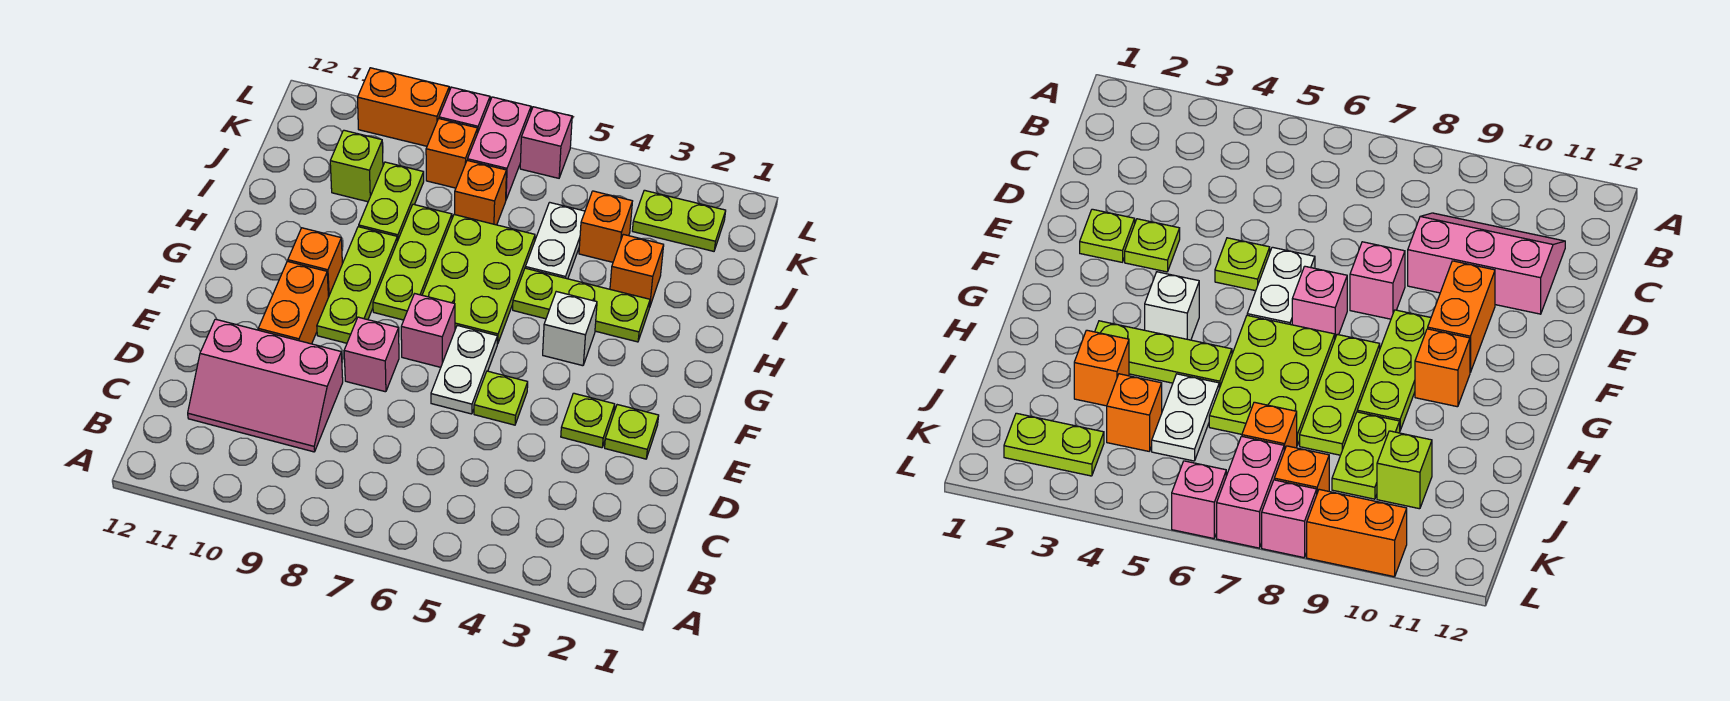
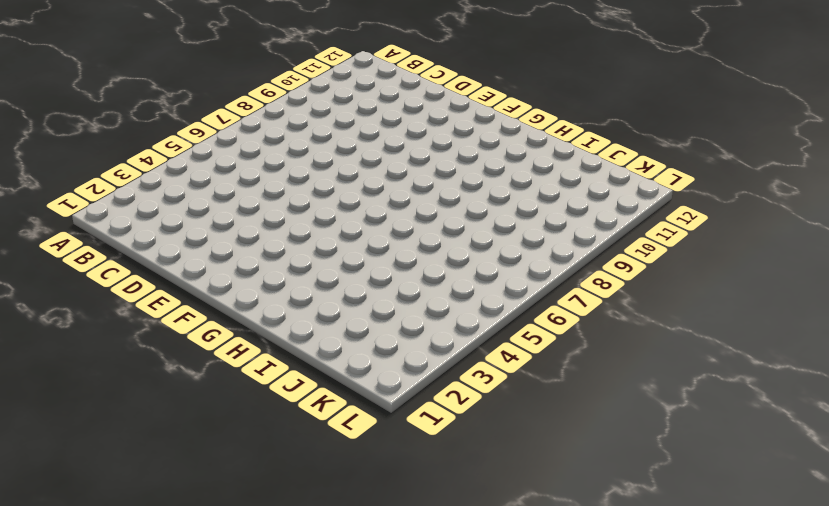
none -> pink 2x3 slope [188,319,343,452]
none -> lime 1x1 plate [605,405,659,459]
none -> lime 1x1 plate [561,393,615,448]

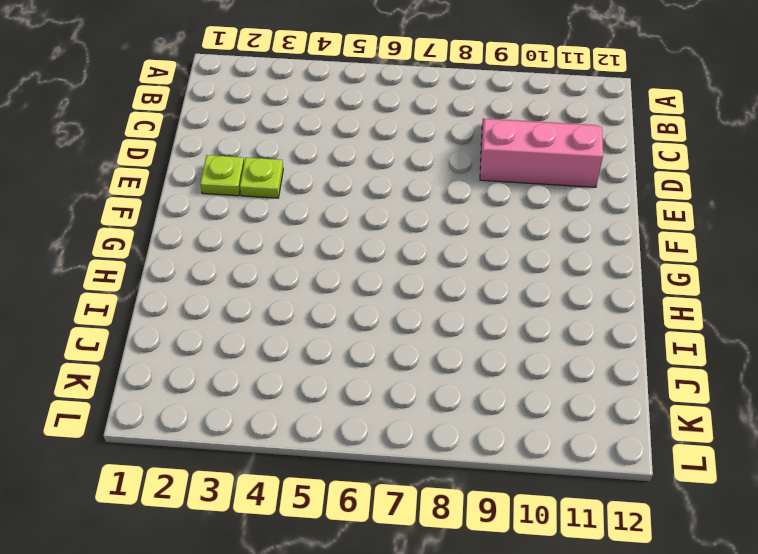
none -> lime 1x1 plate [474,371,528,425]
none -> white 1x2 plate [431,325,498,414]
none -> pink 1x1 brick [344,317,399,392]

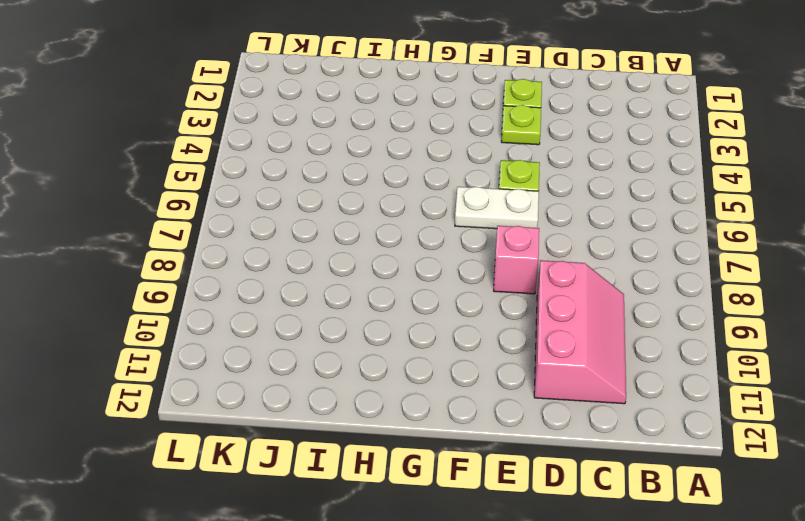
none -> orange 1x2 brick [258,261,329,344]
none -> pink 1x1 brick [401,294,455,367]
none -> lime 1x3 plate [317,227,397,343]

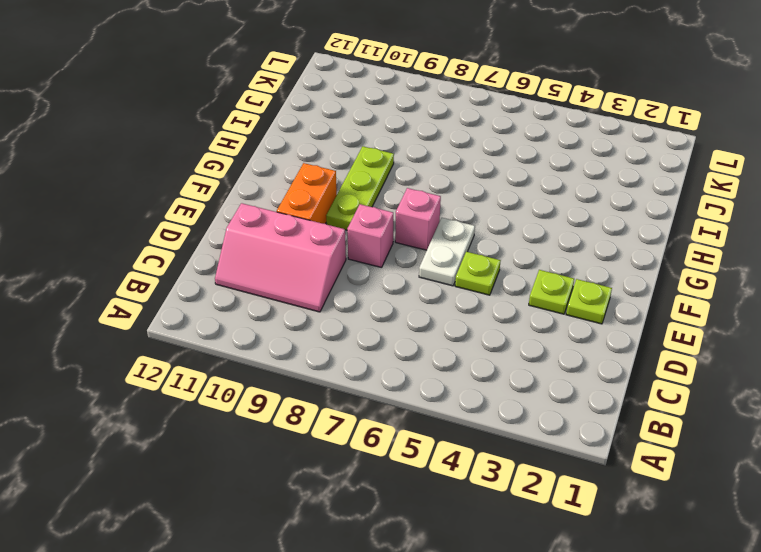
none -> white 1x1 brick [543,292,597,366]
none -> lime 2x3 plate [422,215,535,344]
none -> lime 1x3 plate [373,204,452,320]

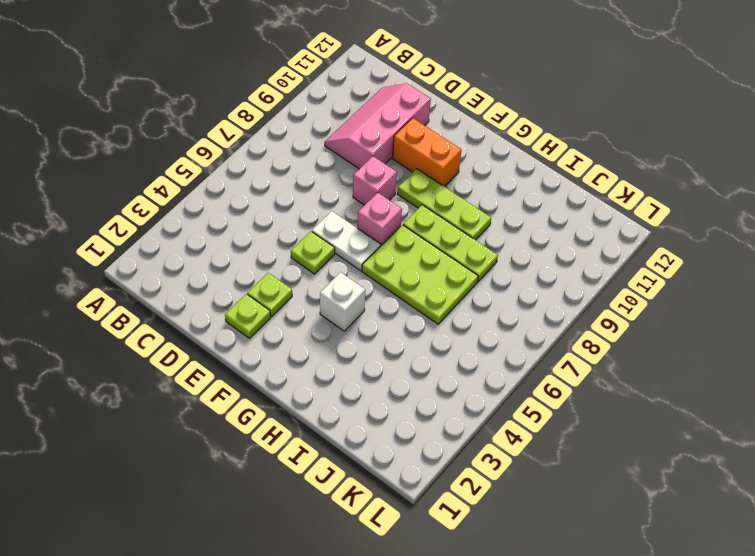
none -> orange 1x1 brick [288,228,342,297]
none -> lime 1x3 plate [513,268,650,342]
none -> orange 1x1 brick [610,234,664,308]

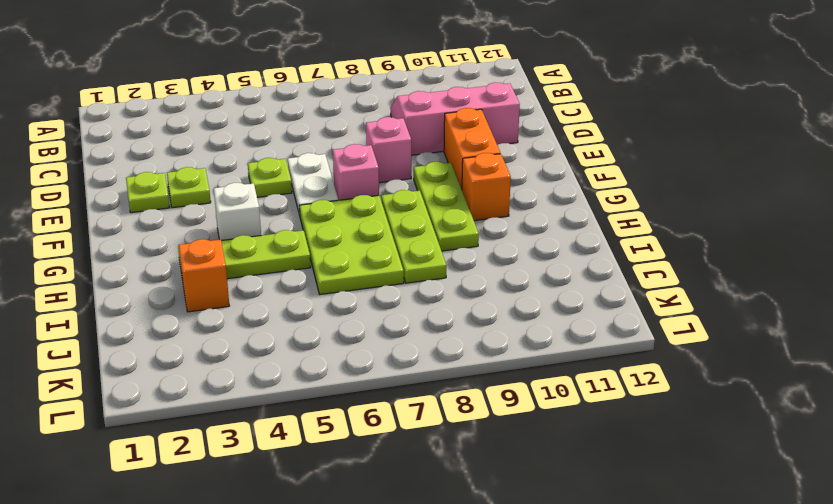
none -> white 1x2 plate [525,202,585,279]
none -> lime 1x2 plate [359,162,424,241]
none -> orange 1x1 brick [579,191,632,262]

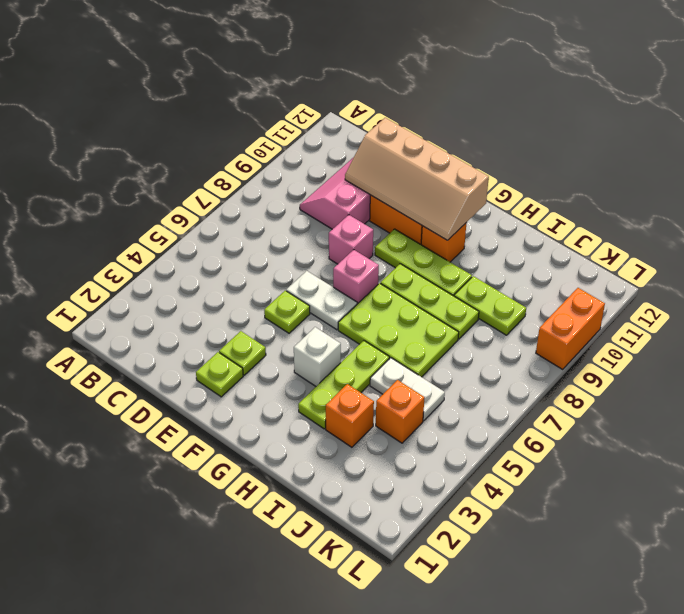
tan 2x4 slope [345,118,489,240] -> none
none -> orange 1x1 brick [454,160,507,225]
none -> lime 1x1 brick [330,130,383,202]
none -> lime 1x2 plate [632,190,726,251]

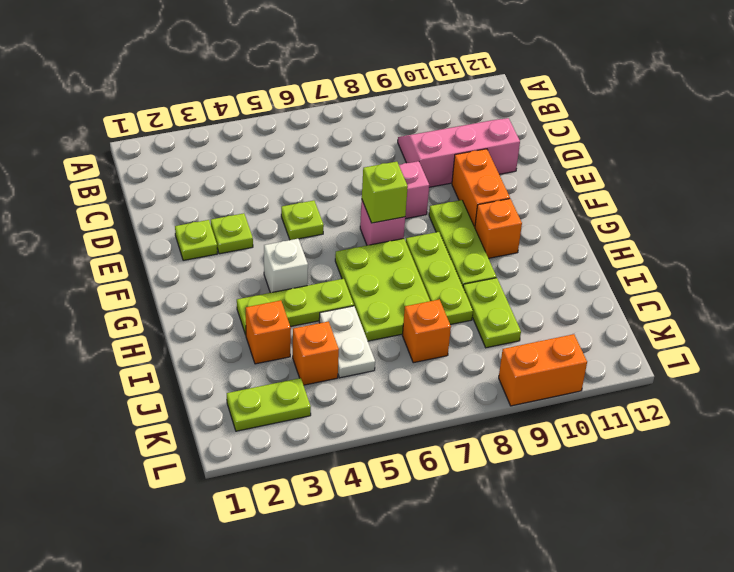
lime 1x1 brick [362,162,408,223] -> lime 1x1 brick moved to [330,130,383,202]
none -> white 1x2 plate [431,325,498,414]
none -> pink 1x2 brick [468,97,531,199]
none -> orange 1x1 brick [426,119,478,188]

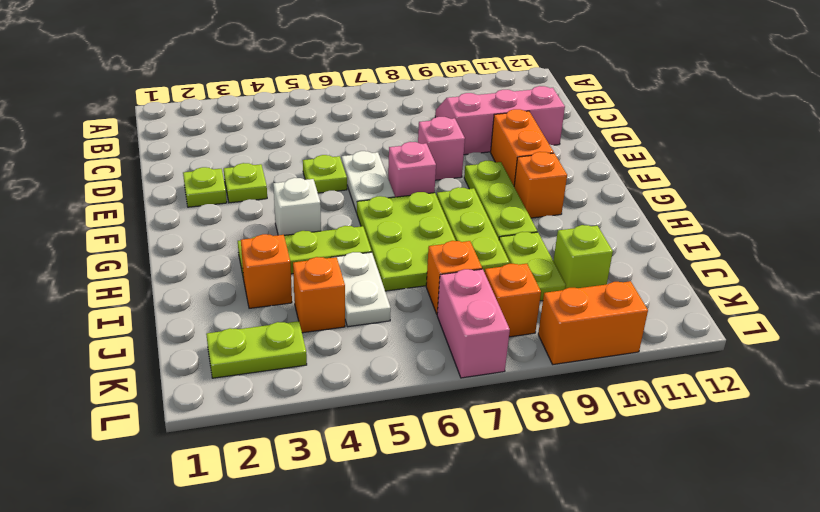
none -> pink 1x1 brick [520,107,572,178]
none -> pink 1x1 brick [439,87,490,133]

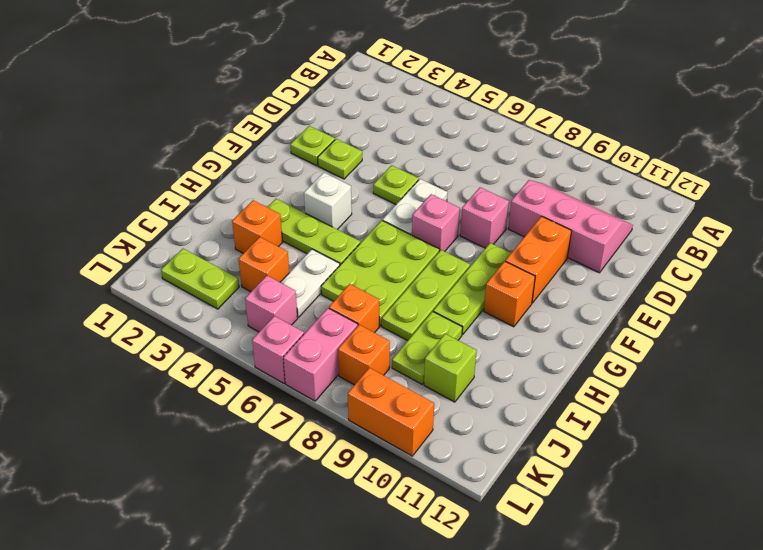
pink 1x1 brick [245,276,298,332] -> pink 1x1 brick moved to [439,87,490,133]

